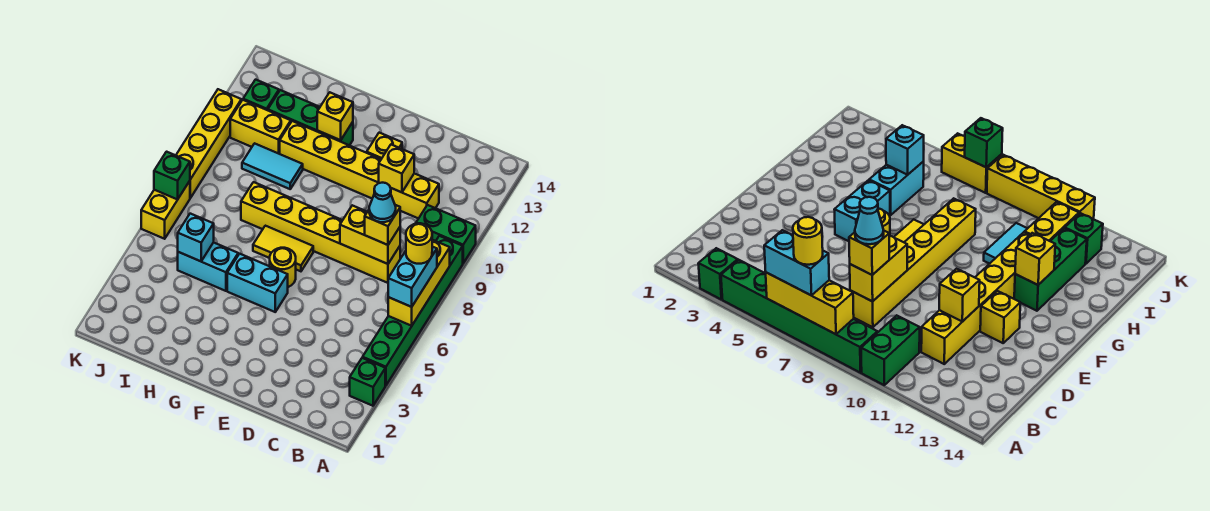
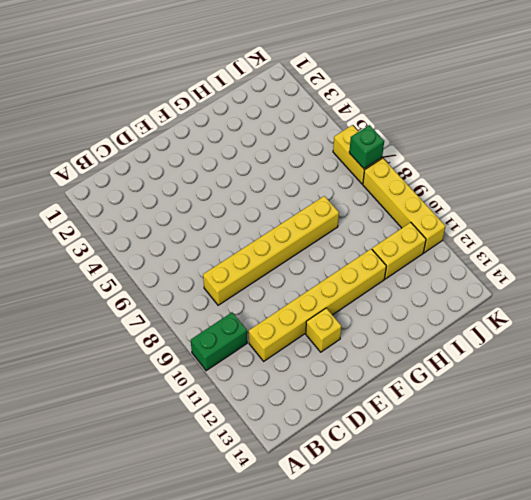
none -> green 1x1 brick [350,358,385,406]
none -> green 1x6 brick [363,236,463,385]
none -> cyan 1x2 brick [227,254,288,312]

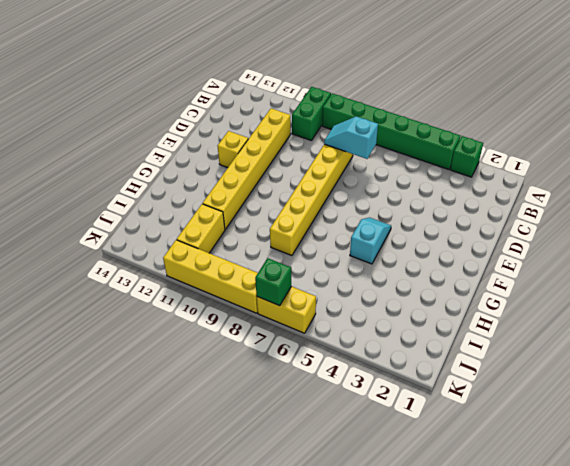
cyan 1x2 slope [324,116,378,159] -> yellow 1x2 brick [340,205,400,264]
cyan 1x2 slope [350,218,391,264] -> cyan 1x2 brick [227,254,288,312]
none -> yellow 1x1 round brick [270,248,296,287]
none -> yellow 1x2 tile [253,226,313,271]
none -> green 1x3 brick [268,90,353,145]

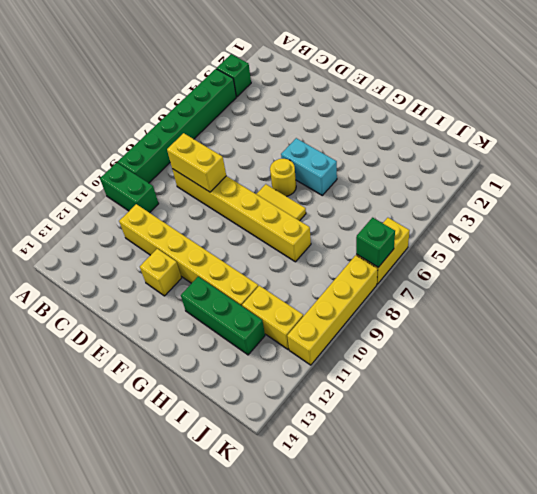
none -> cyan 1x2 brick [178,242,238,291]
none -> cyan 1x2 tile [242,143,303,189]
none -> green 1x1 brick [243,80,279,110]

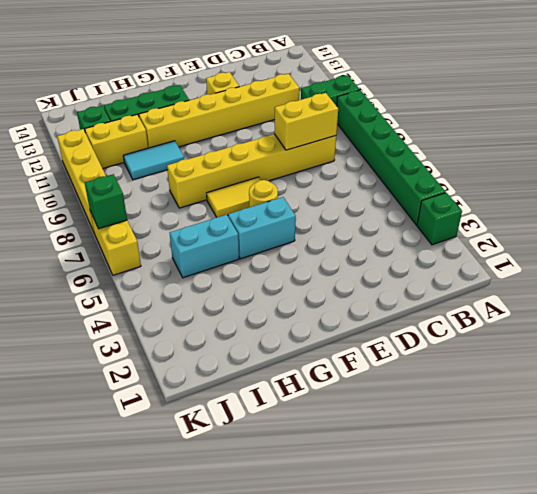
none -> yellow 1x3 brick [388,240,450,326]
none -> yellow 1x1 brick [379,145,414,192]
none -> yellow 1x1 brick [317,92,353,140]

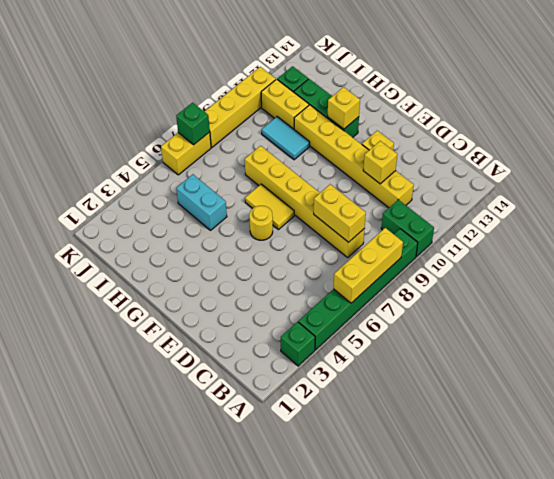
none -> cyan 1x2 brick [227,254,288,312]
none -> cyan 1x1 brick [178,214,214,261]
none -> cyan 1x2 brick [388,247,437,307]

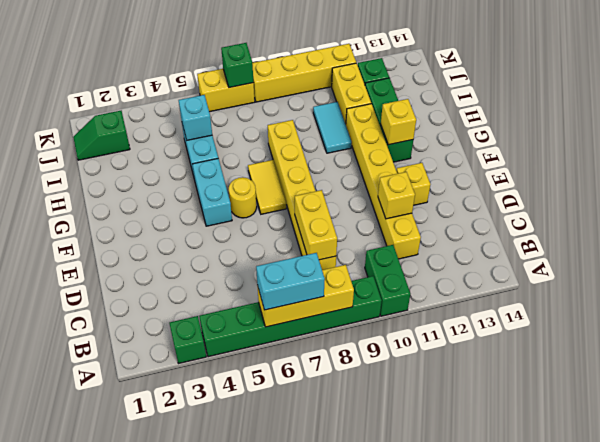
green 1x2 slope [73,111,130,160] -> none
none -> yellow 1x1 brick [365,205,400,245]
none -> yellow 1x1 round brick [406,223,432,264]
none -> cyan 1x1 cone [369,183,396,222]

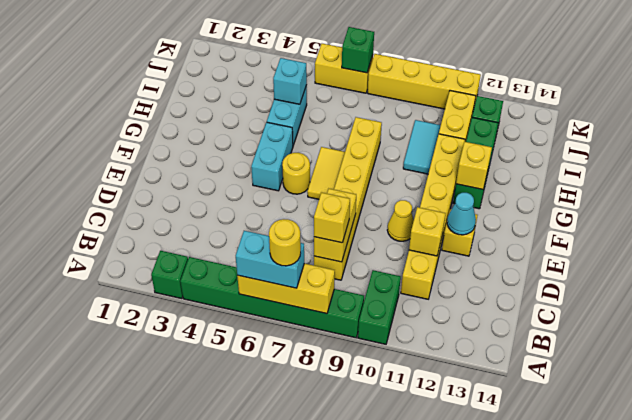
yellow 1x1 cone [387,200,414,241] -> none
cyan 1x1 cone [447,193,476,235] -> cyan 1x1 cone moved to [369,183,396,222]

